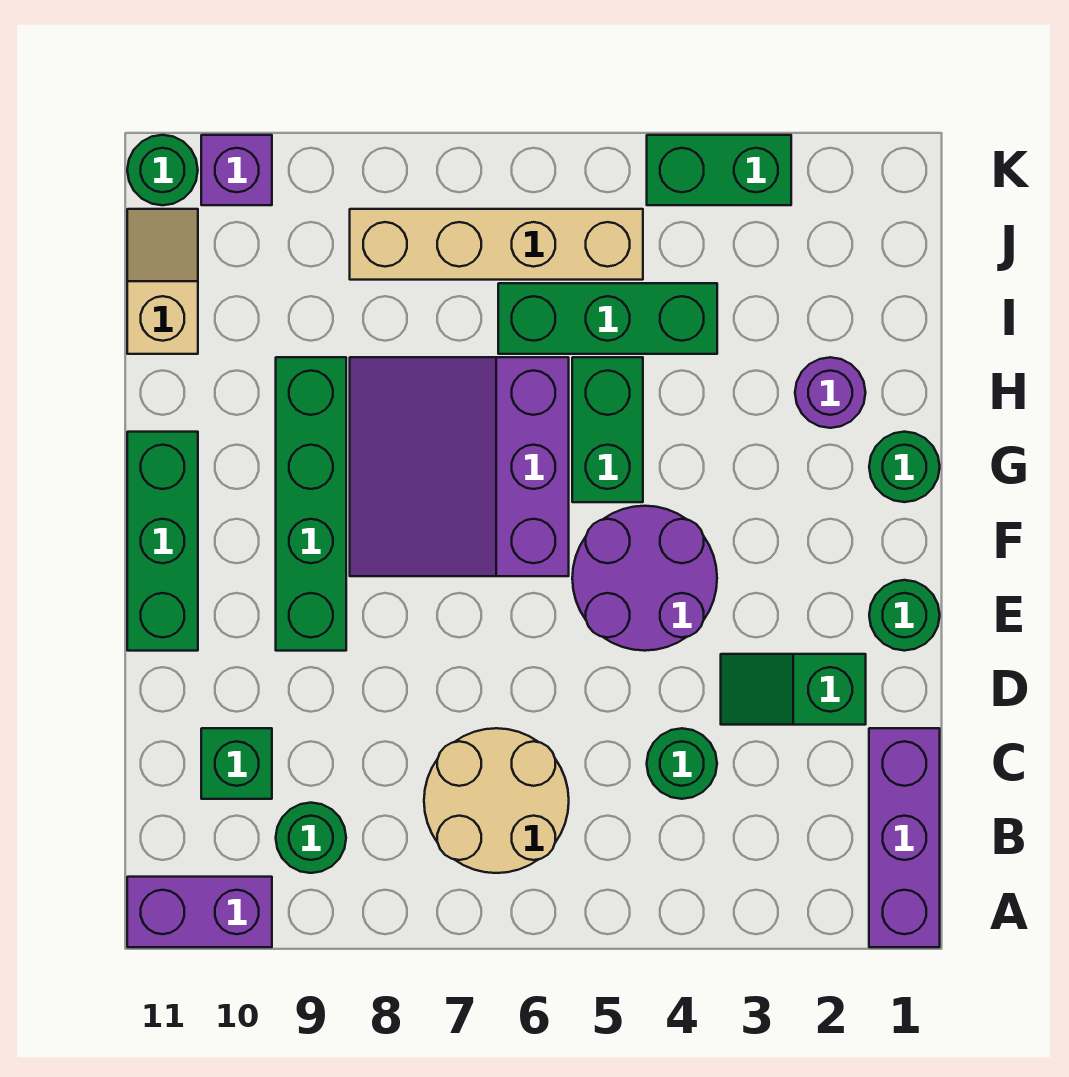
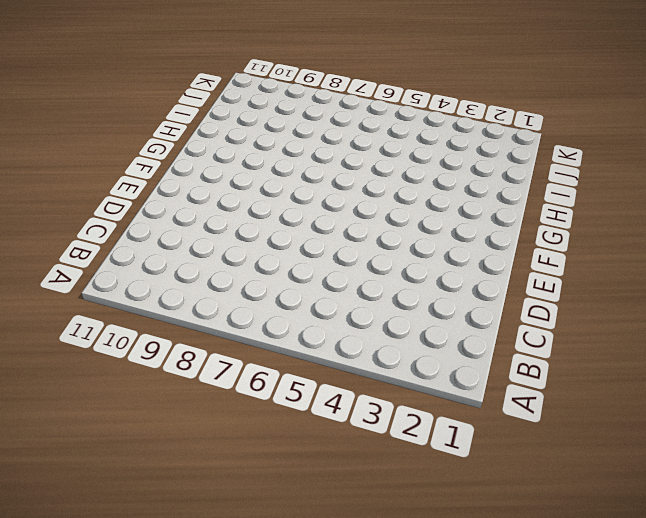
none -> purple 1x3 brick [869,728,940,947]
none -> purple 1x2 brick [127,877,272,947]
none -> tan 2x2 round brick [424,728,569,873]

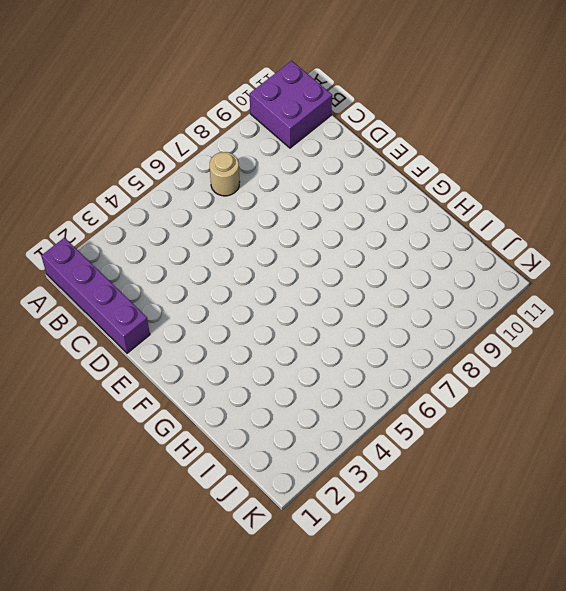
purple 1x4 brick [41,238,150,353] -> purple 1x3 brick [869,728,940,947]
purple 2x2 brick [250,61,332,148] -> purple 1x2 brick [127,877,272,947]
tan 1x1 round brick [210,152,240,196] -> tan 2x2 round brick [424,728,569,873]
none -> green 1x1 round brick [276,803,346,873]
none -> green 1x1 round brick [647,728,717,799]
none -> green 1x1 brick [201,728,272,799]

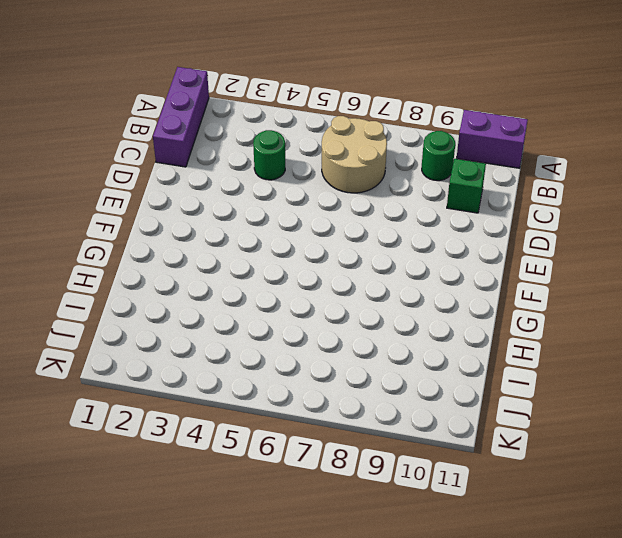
none -> green 1x2 slope [721,654,866,725]
none -> green 1x1 round brick [869,580,940,651]
none -> purple 2x2 round brick [572,506,717,651]

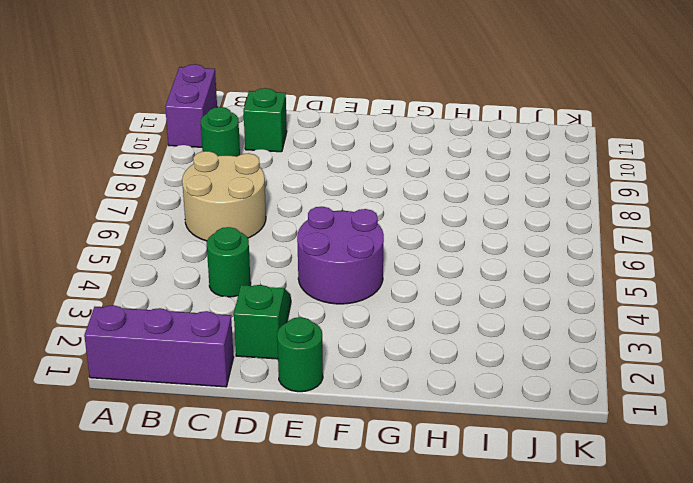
none -> green 1x4 brick [276,357,346,651]
none -> green 1x3 brick [127,432,198,651]
none -> purple 3x3 slope [350,357,569,576]

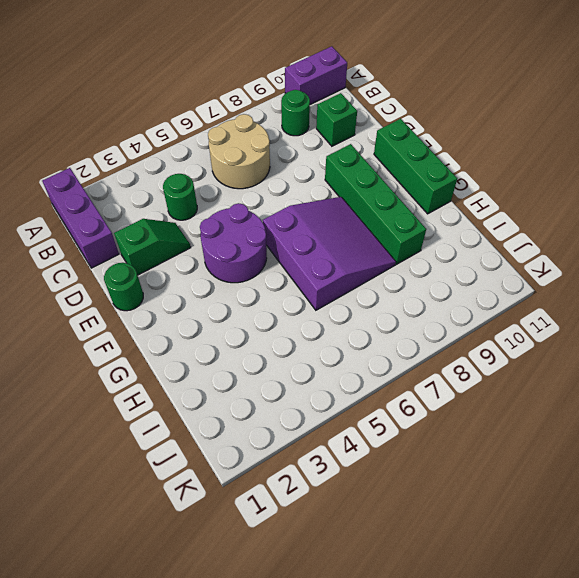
none -> green 1x1 round brick [869,432,940,502]
none -> green 1x2 brick [572,357,643,502]
none -> purple 1x1 round brick [795,357,866,428]

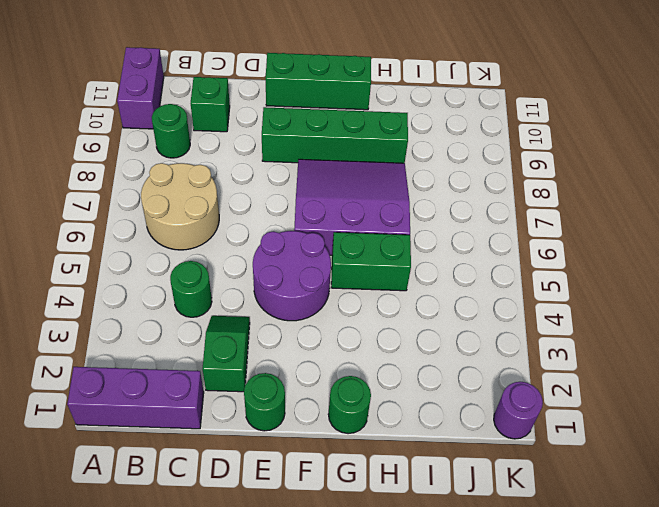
purple 1x1 round brick [494,382,543,439] -> purple 1x1 round brick moved to [795,357,866,428]
none -> green 1x3 brick [498,283,717,354]
none -> tan 1x2 slope [127,209,198,354]
none -> tan 1x4 brick [350,209,643,280]

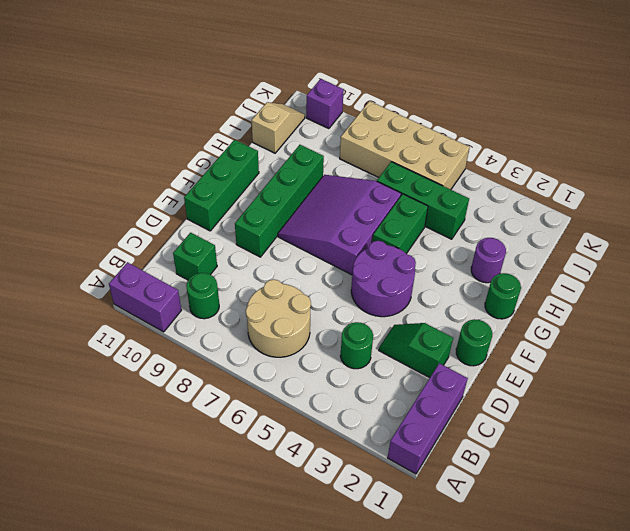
tan 2x4 brick [340,101,470,190] -> tan 1x4 brick [350,209,643,280]
none -> green 1x2 brick [647,135,791,205]
none -> green 1x1 round brick [127,135,198,205]

